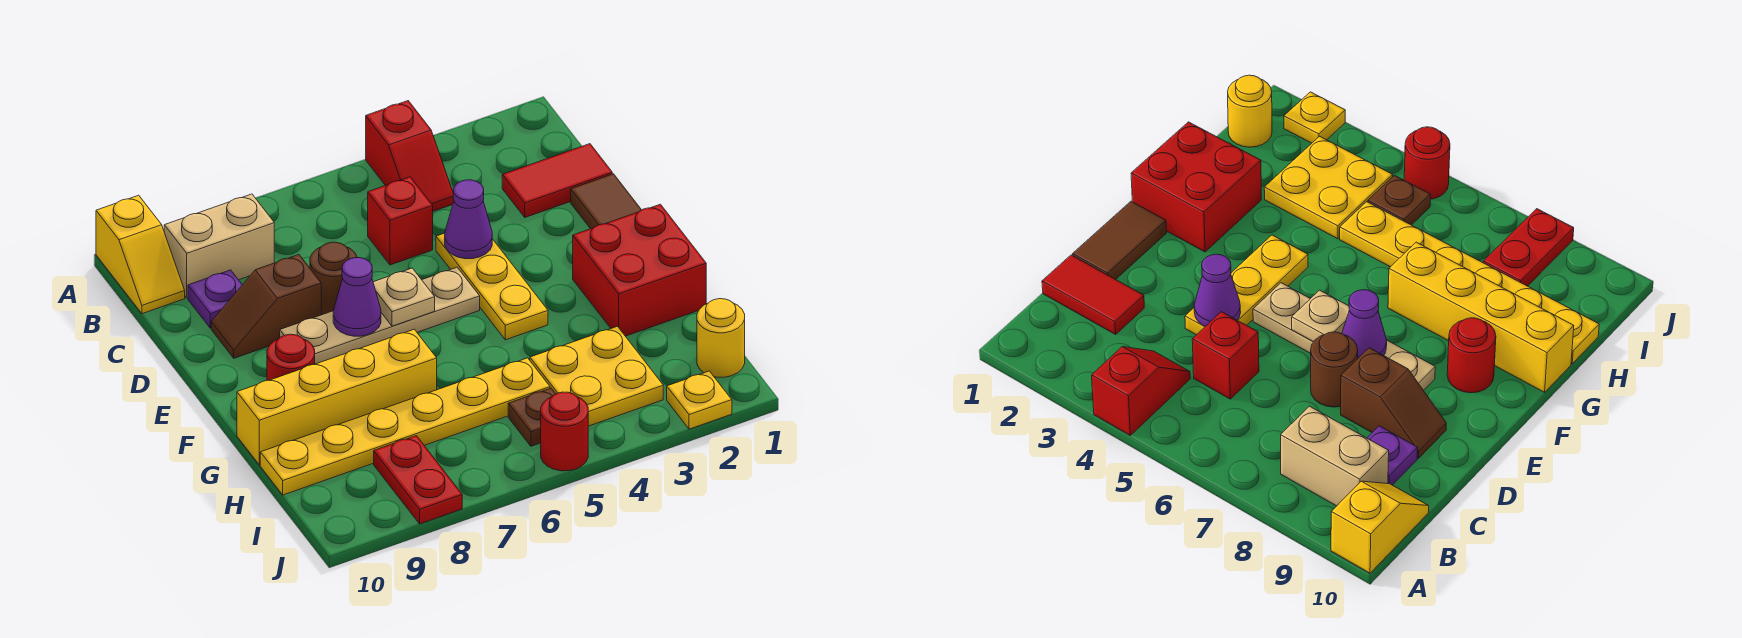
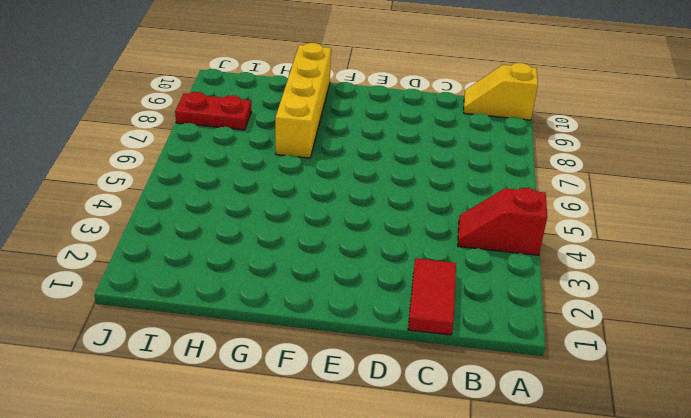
none -> tan 1x2 brick [164,194,274,298]
none -> red 1x1 brick [368,177,433,265]
none -> purple 1x1 plate [188,270,242,328]

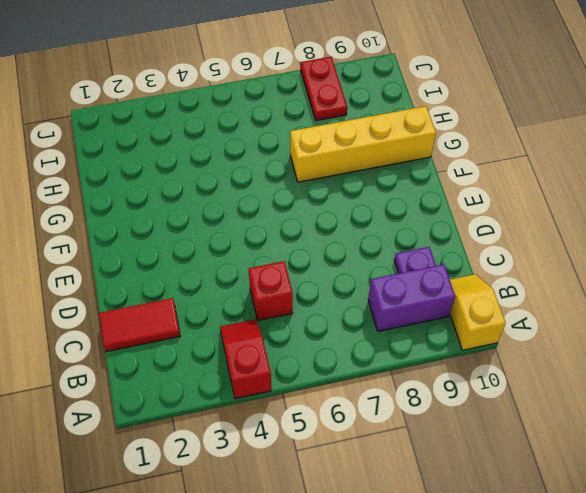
purple 1x2 brick [368,264,455,331] -> tan 1x2 brick [164,194,274,298]
none -> brown 1x2 tile [571,174,641,229]
none -> yellow 1x3 plate [436,233,548,340]
none -> brown 1x1 round brick [310,242,357,315]

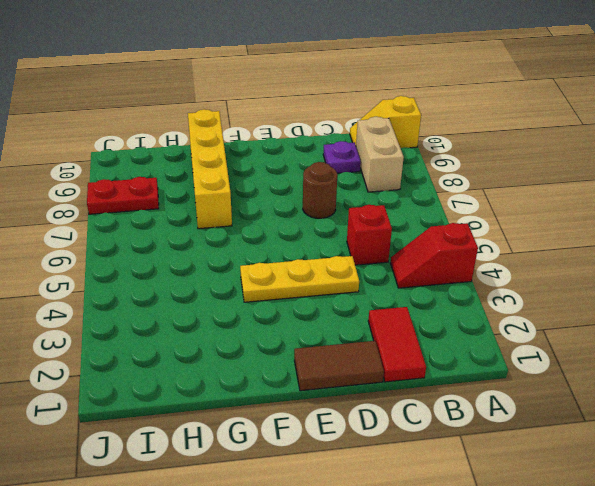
none -> brown 1x2 slope [211,255,321,358]
none -> tan 1x4 plate [280,267,480,364]
none -> red 2x2 brick [573,204,706,336]

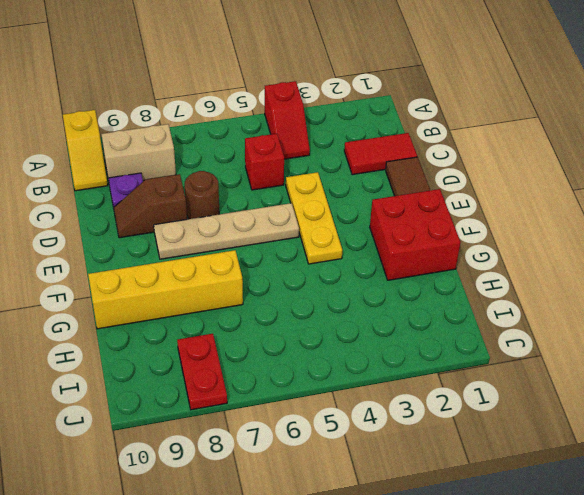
none -> red 1x1 round brick [267,334,315,380]
none -> yellow 2x2 plate [530,326,663,426]
none -> yellow 1x6 plate [260,358,550,495]

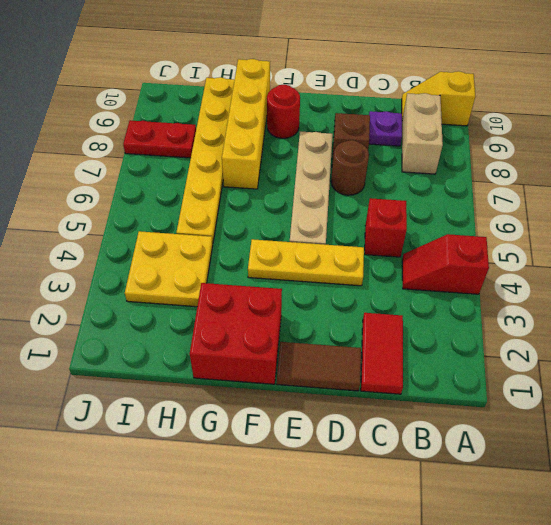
none -> yellow 1x1 round brick [697,299,745,377]
none -> brown 1x1 plate [508,388,555,446]
none -> yellow 1x1 plate [667,371,732,429]

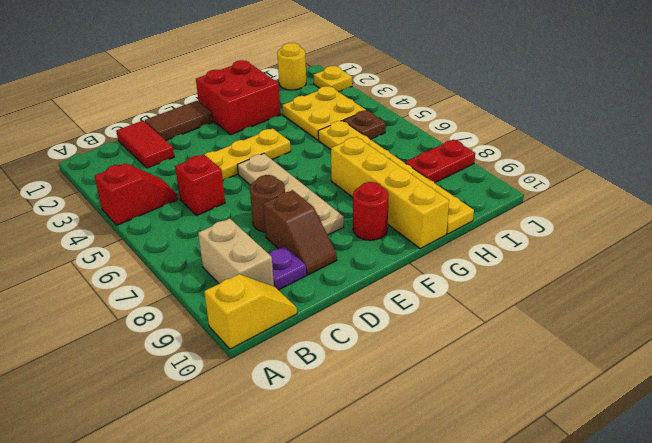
none -> red 1x1 round brick [541,392,588,471]
none -> purple 1x1 cone [445,180,492,259]
none -> tan 1x1 plate [373,268,435,326]

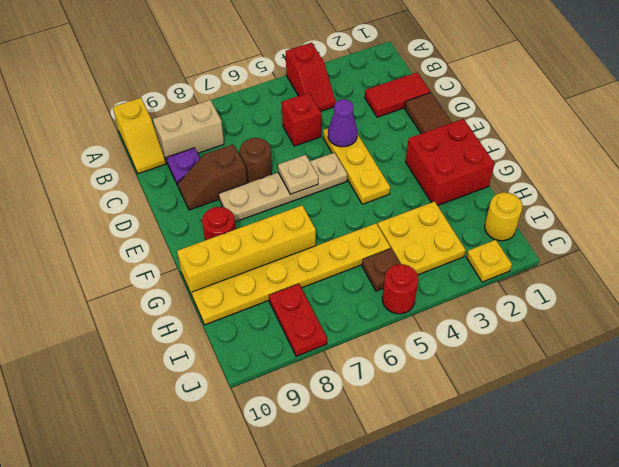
none -> purple 1x1 cone [333,258,381,336]

